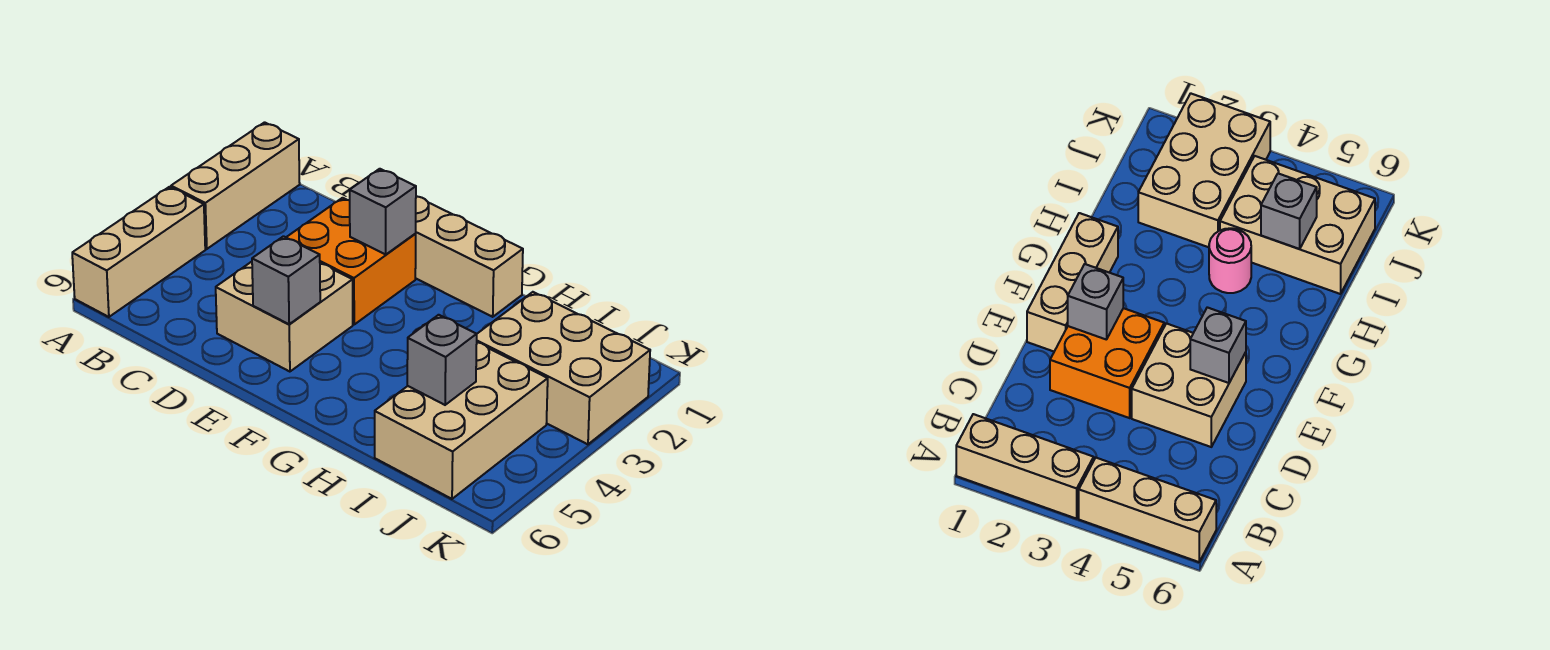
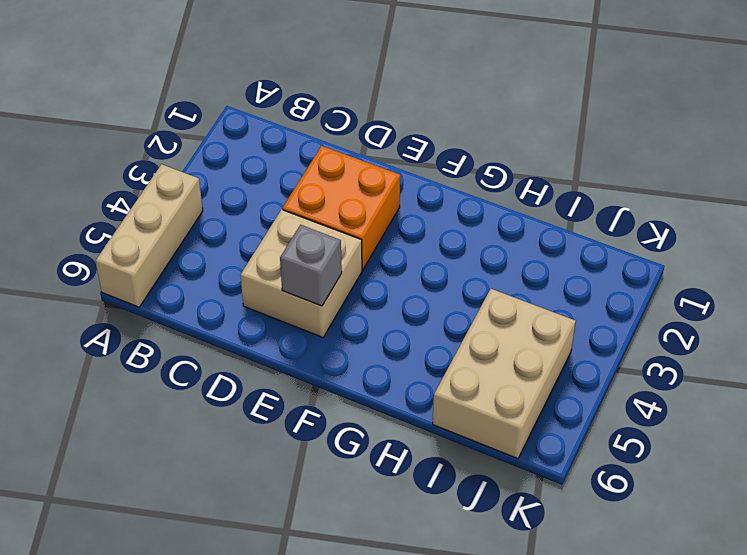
none -> tan 1x3 brick [171,122,300,249]
none -> tan 1x3 brick [415,196,523,317]

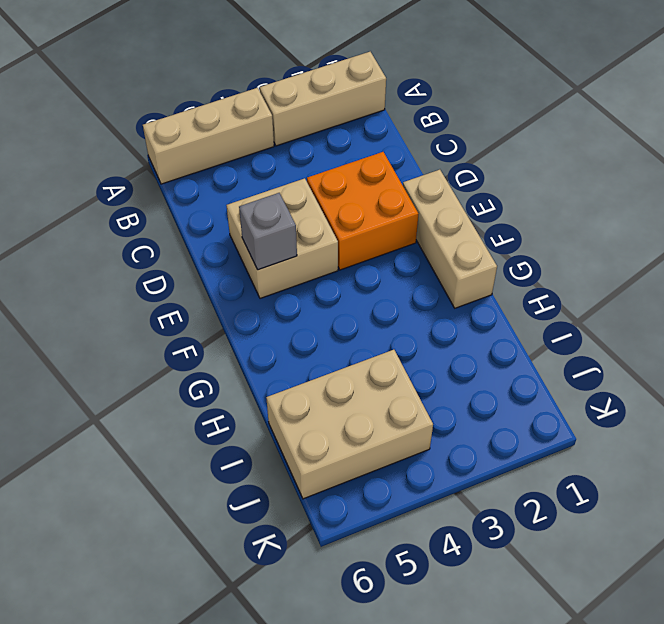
none -> pink 1x1 round brick [1209,228,1251,293]
none -> tan 2x3 brick [477,292,650,444]

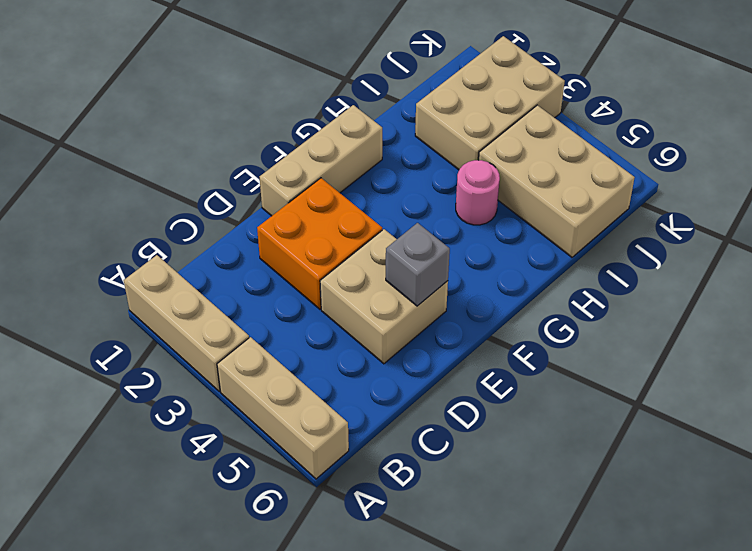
none -> grey 1x1 brick [350,169,416,254]
none -> grey 1x1 brick [407,315,477,405]

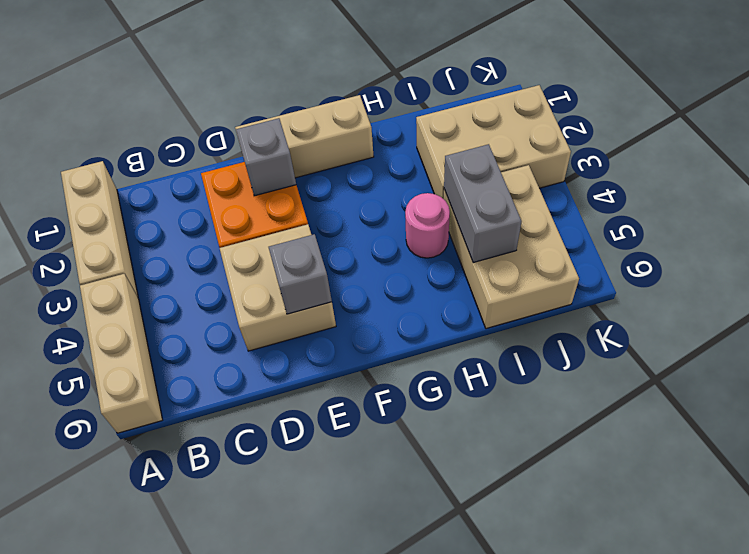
grey 1x2 brick [444,144,522,263] -> grey 1x1 brick [407,315,477,405]

